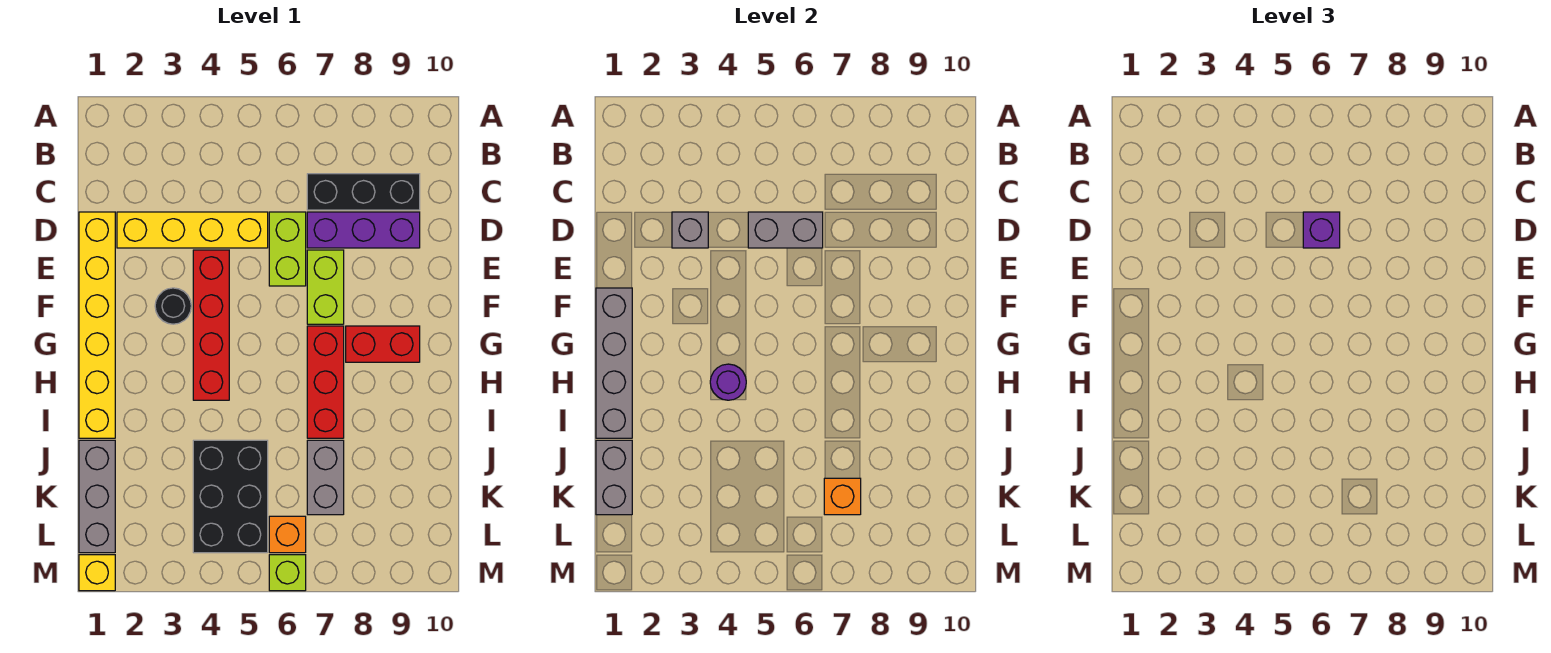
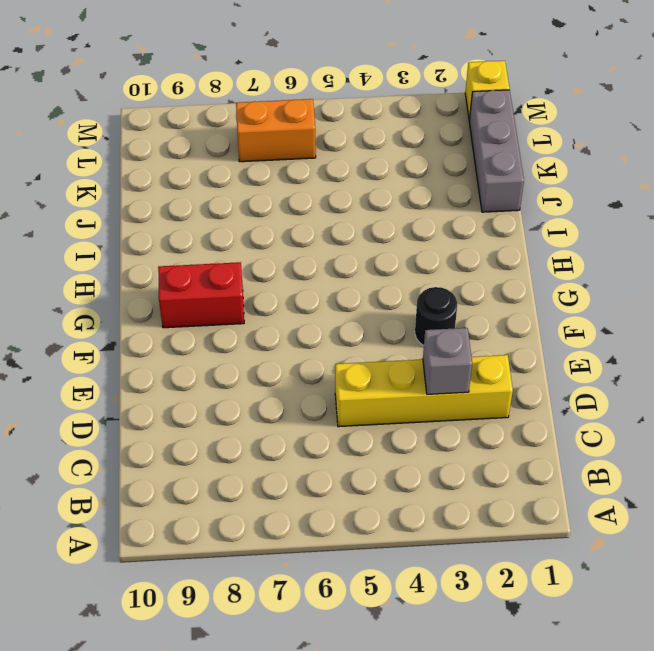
orange 1x2 brick [236,99,316,162] -> orange 1x1 brick [269,516,306,553]
none -> black 1x3 brick [307,174,420,210]
none -> yellow 1x6 brick [79,212,115,438]
none -> lime 1x2 brick [269,212,306,286]

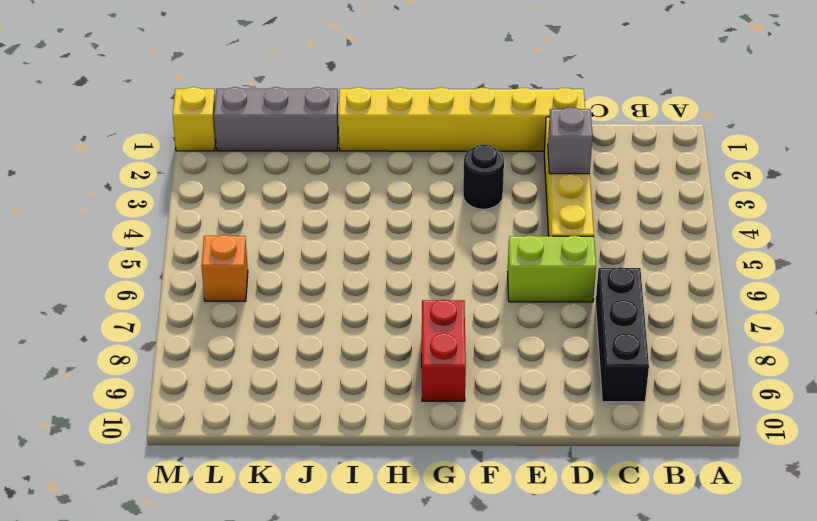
none -> purple 1x3 brick [307,212,420,248]
none -> red 1x4 brick [193,250,229,400]
none -> lime 1x2 brick [307,250,344,324]

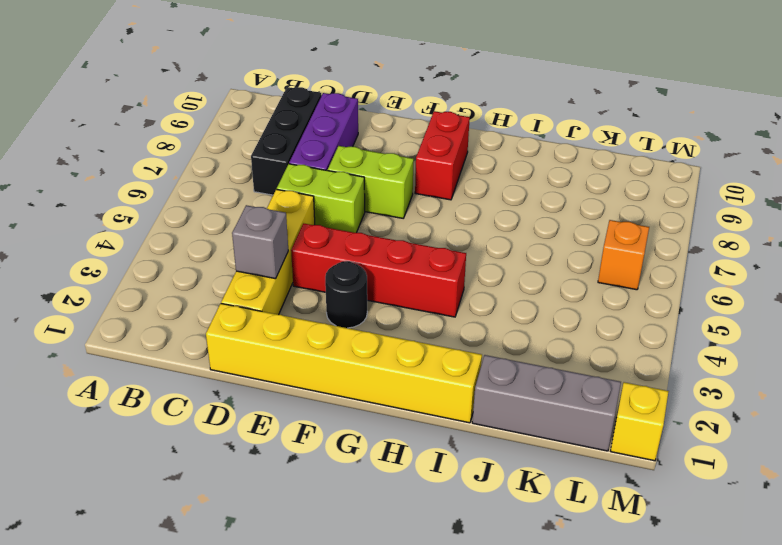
none -> red 1x3 brick [307,326,344,438]
none -> black 2x3 brick [193,440,268,553]
none -> grey 1x2 brick [307,440,344,515]

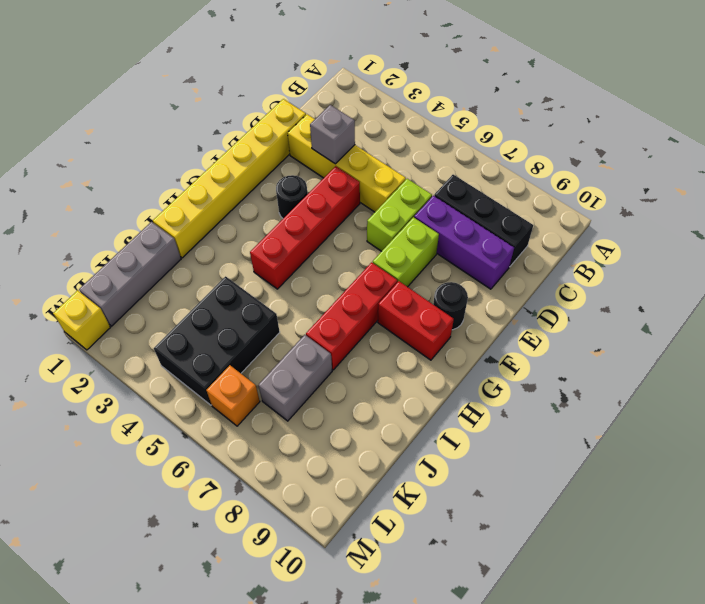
black 1x1 round brick [433,282,468,330] -> none
none -> lime 1x1 brick [269,555,306,591]
none -> grey 1x2 brick [748,212,823,248]
none -> grey 1x4 brick [596,288,632,438]

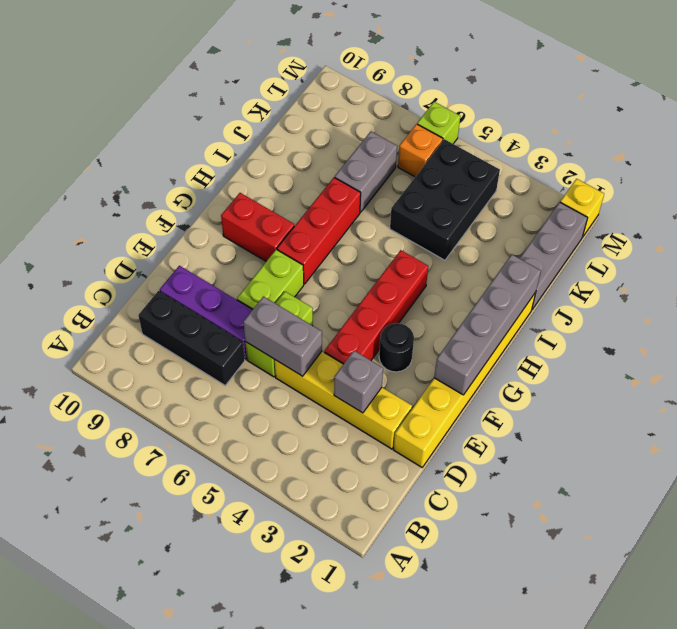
none -> purple 1x1 round brick [710,364,746,400]
none -> grey 1x2 brick [596,440,632,515]
none -> orange 1x1 brick [824,478,861,515]

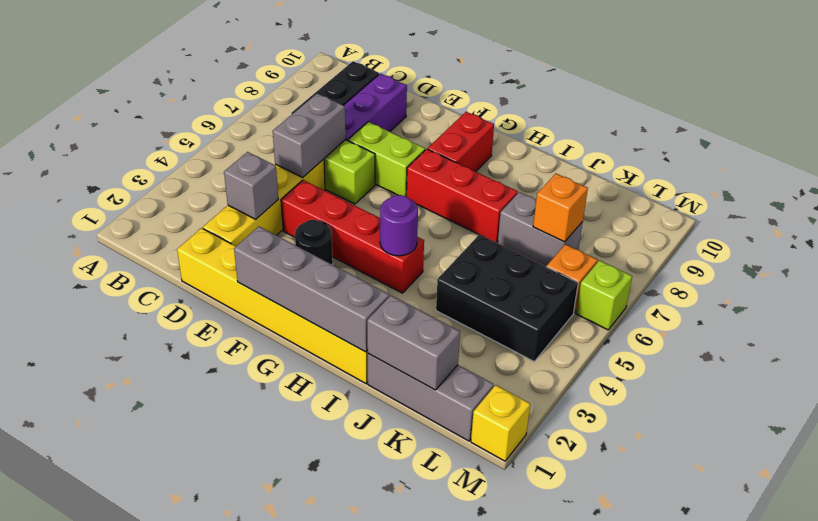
none -> purple 1x1 brick [1303,212,1340,248]

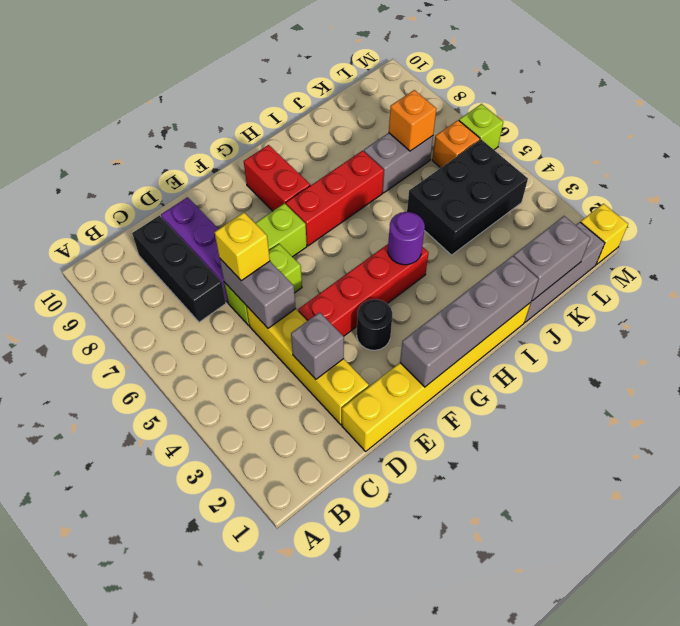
yellow 1x1 brick [215,213,270,281] -> purple 1x1 brick [1303,212,1340,248]

